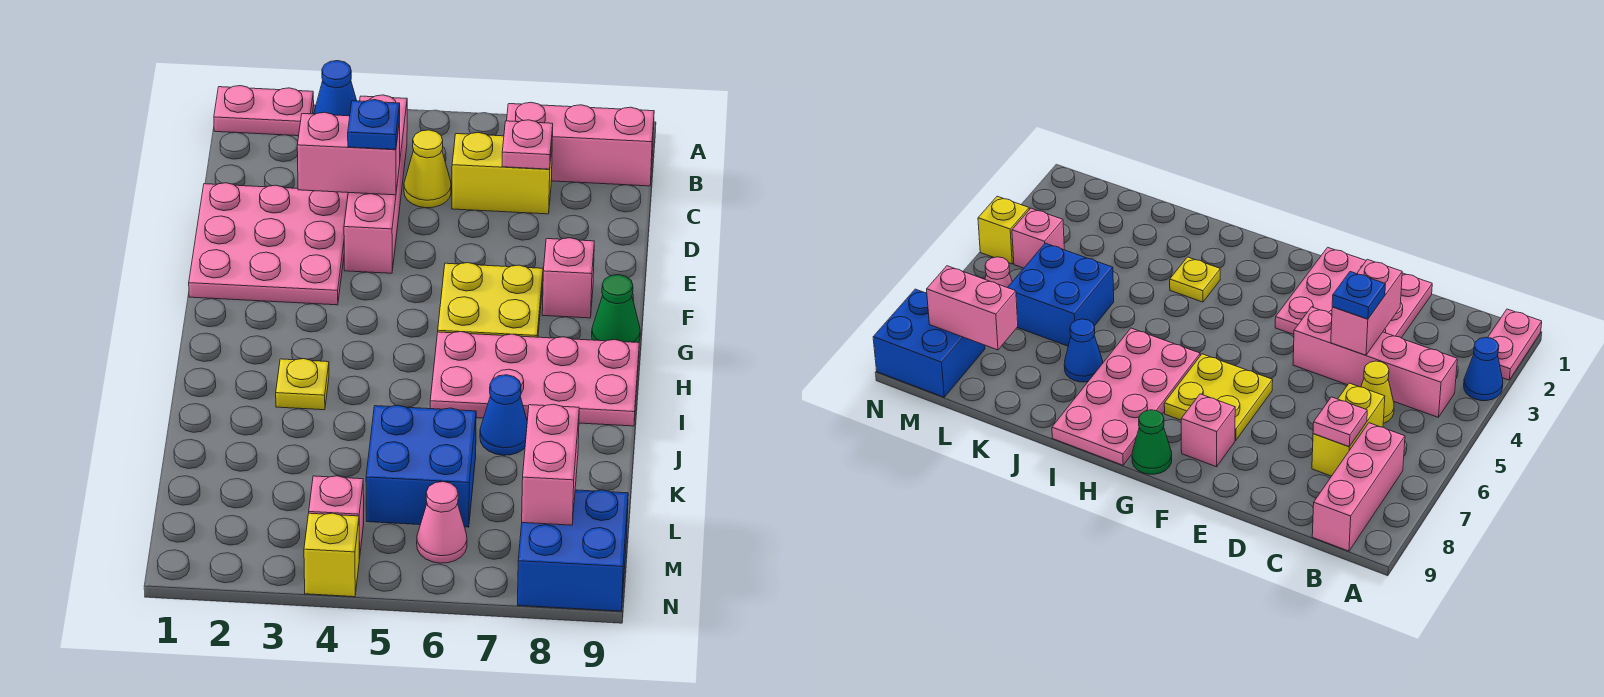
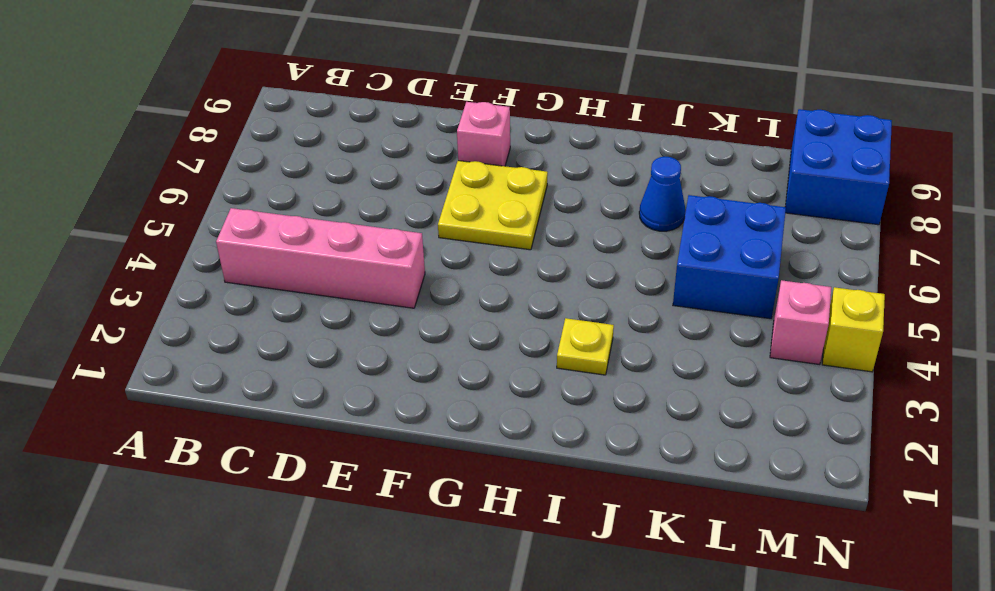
none -> pink 1x2 plate [214,86,314,136]
none -> blue 1x1 cone [314,61,357,116]
none -> pink 1x3 brick [507,102,654,186]

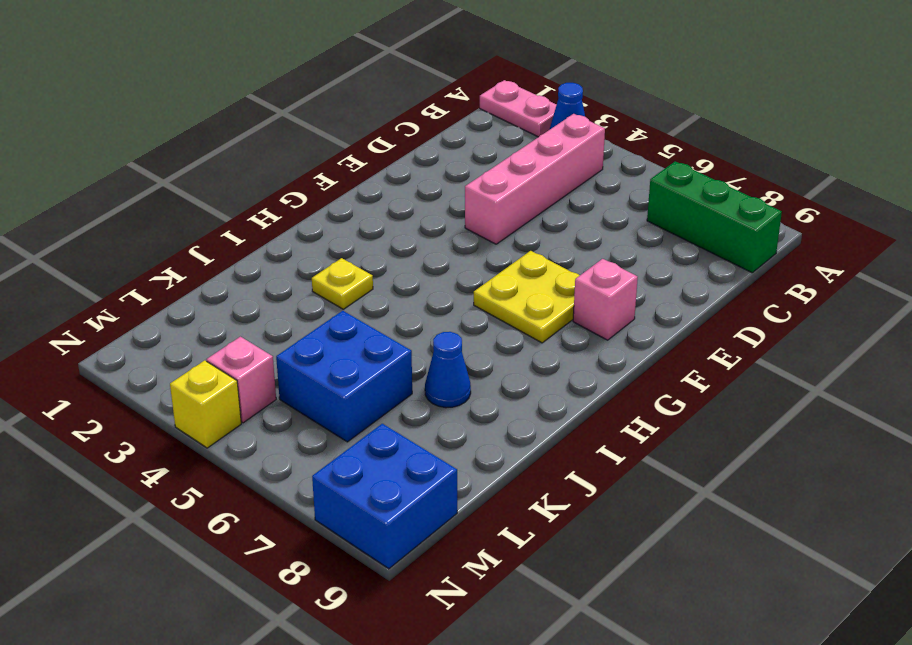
green 1x3 brick [647,161,782,273] -> pink 1x3 brick [507,102,654,186]
none -> yellow 1x1 cone [404,130,451,208]
none -> yellow 1x2 brick [452,133,552,214]
none -> pink 3x3 plate [189,183,348,305]

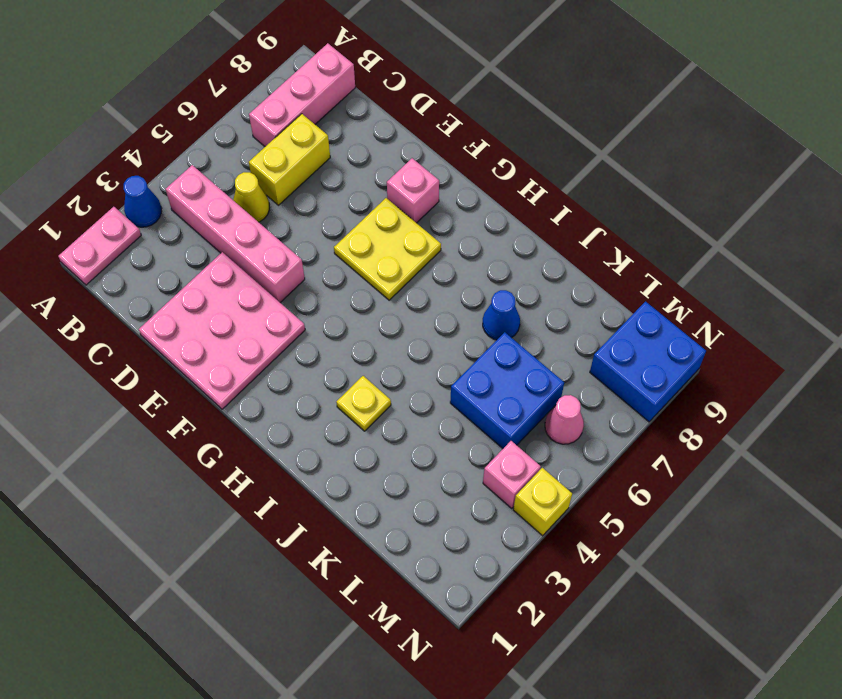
none -> green 1x1 cone [592,275,640,343]
none -> pink 2x4 plate [430,332,639,426]
none -> pink 1x1 plate [502,120,553,169]

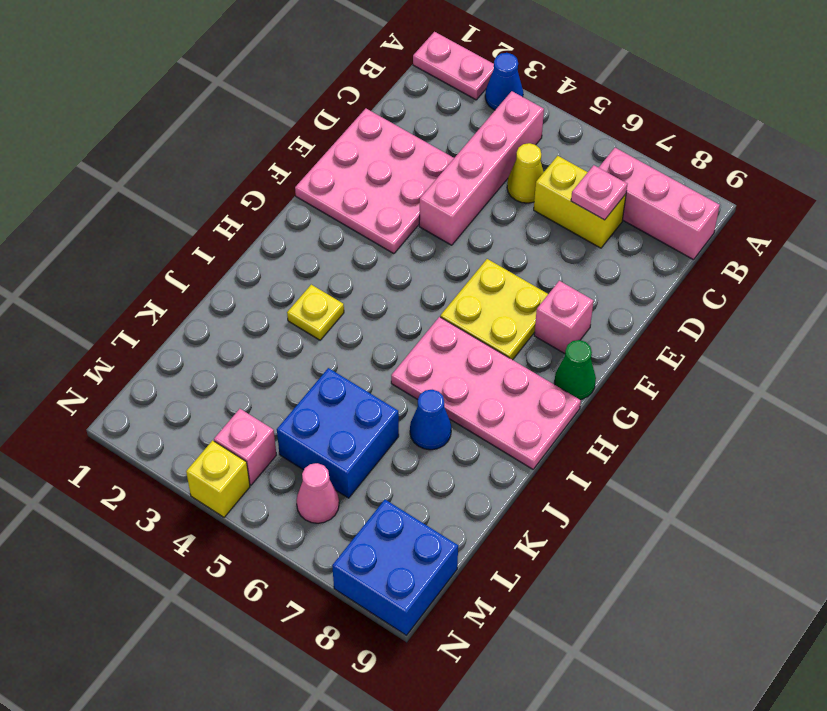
none -> pink 1x2 brick [297,112,400,195]
none -> pink 1x2 brick [522,404,579,525]
none -> blue 1x1 plate [348,100,400,150]

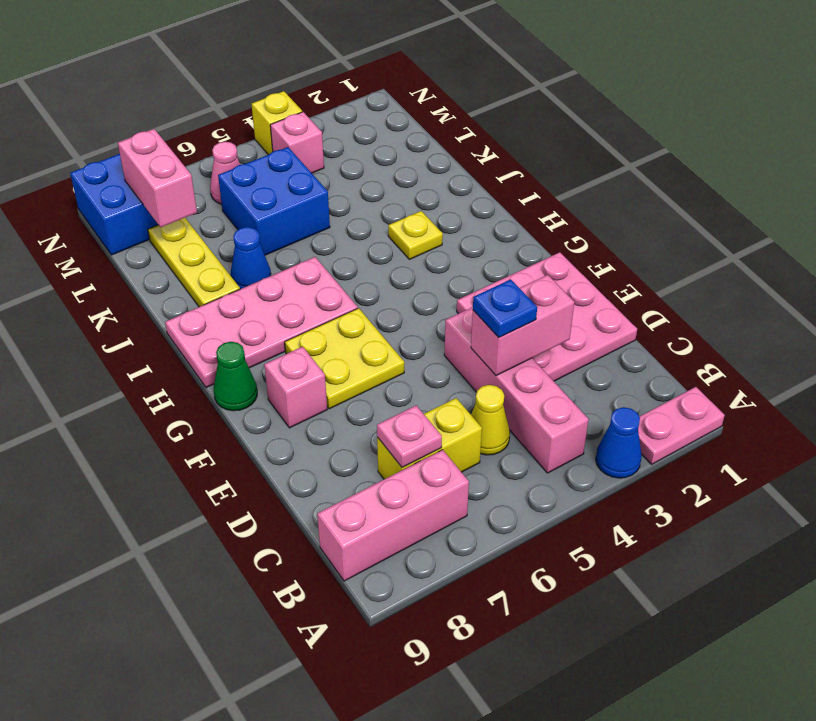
yellow 1x3 plate [148,218,240,307] -> none

